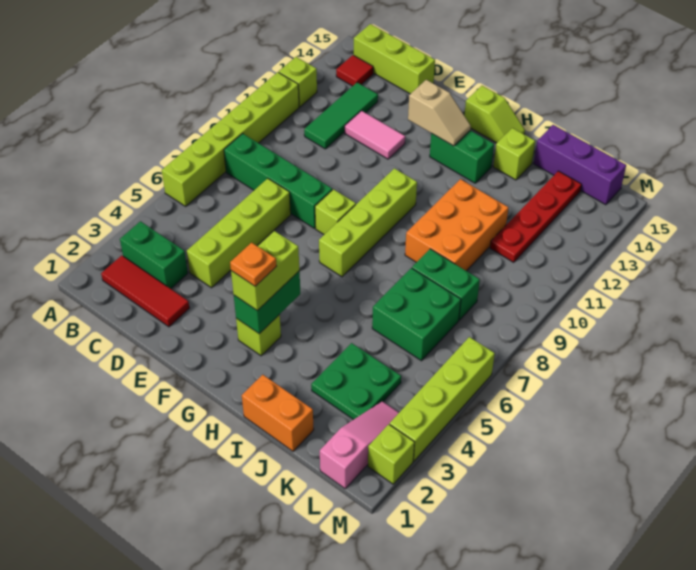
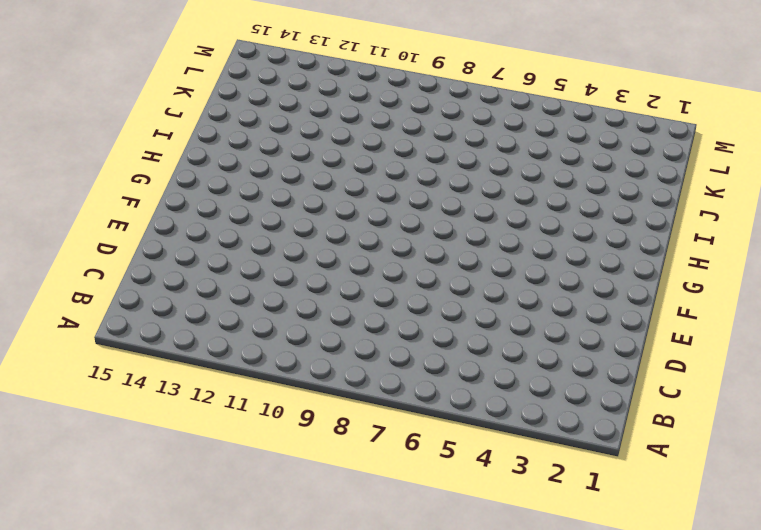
none -> lime 1x6 brick [162,72,299,206]
none -> lime 1x1 brick [279,57,317,107]
none -> red 1x3 tile [101,256,189,327]
none -> green 1x2 brick [120,221,188,289]

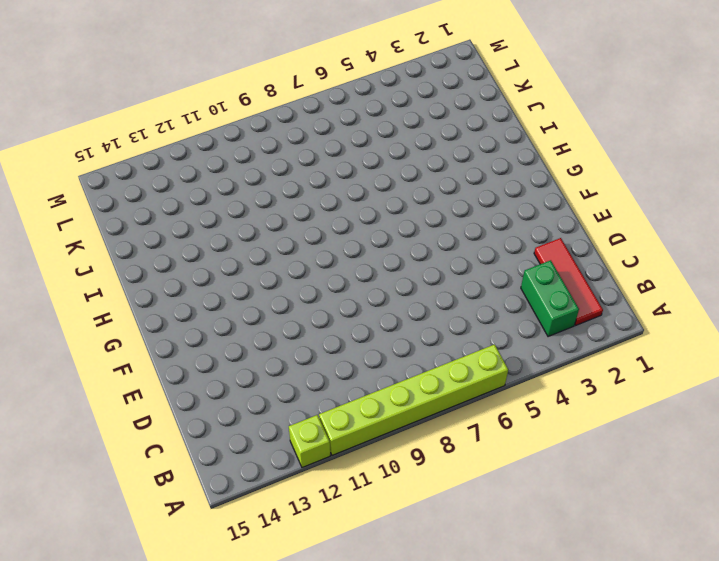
none -> green 1x4 brick [224,134,332,228]
none -> red 1x1 tile [336,55,373,86]
none -> lime 1x3 brick [354,24,435,94]
none -> green 1x3 tile [304,83,378,149]

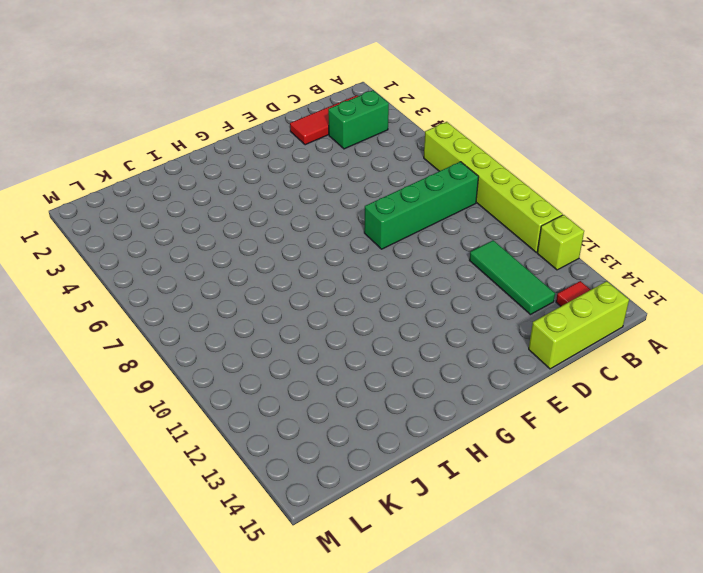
none -> lime 1x4 brick [187,178,291,288]
none -> pink 1x2 tile [345,111,405,159]
none -> lime 1x1 brick [315,189,356,234]
none -> lime 1x1 brick [236,315,281,356]

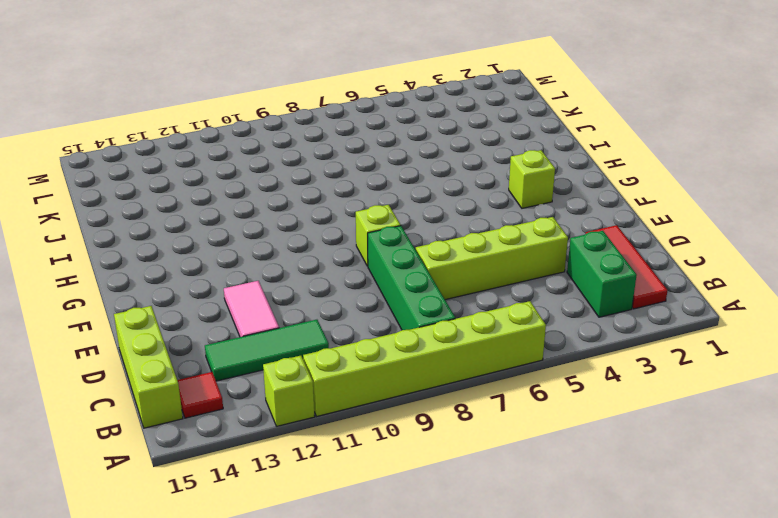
none -> lime 1x4 brick [319,168,417,277]
none -> green 1x2 brick [430,130,494,183]
none -> lime 1x2 slope [464,86,525,143]
none -> orange 1x2 brick [242,375,314,451]

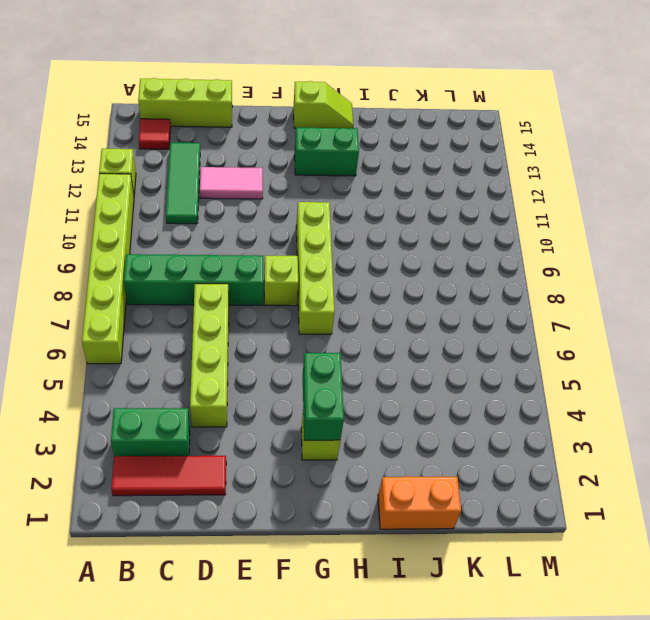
none -> orange 2x3 brick [405,179,508,271]
none -> lime 1x1 brick [493,128,535,180]
none -> green 2x2 plate [311,343,401,420]
none -> green 2x2 brick [372,268,461,361]

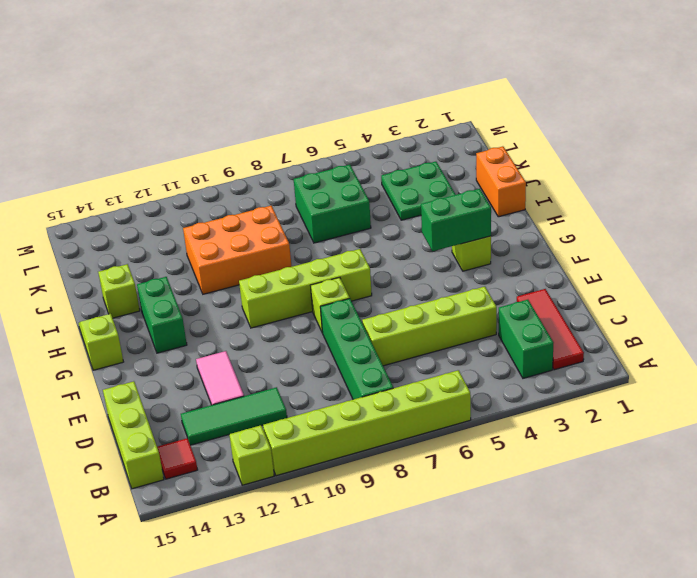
none -> green 1x2 brick [412,249,480,320]
none -> purple 1x3 brick [534,125,626,205]
none -> red 1x4 plate [490,171,582,262]
none -> pink 1x3 slope [320,401,399,489]

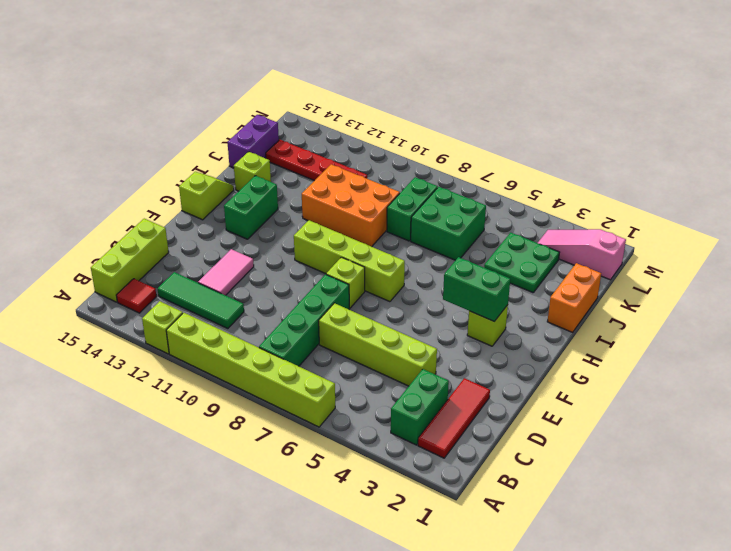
purple 1x2 brick [227,115,279,168] -> purple 1x3 brick [534,125,626,205]
none -> lime 1x1 brick [368,424,415,484]
none -> lime 1x4 brick [390,337,495,461]
none -> tan 1x2 slope [408,80,471,146]
none -> lime 1x2 brick [231,231,299,311]

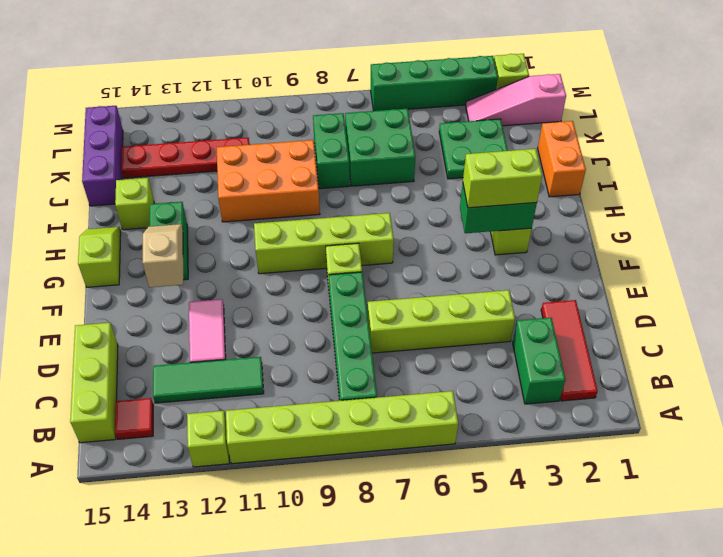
green 1x4 brick [371,56,498,111] -> lime 1x4 brick [390,337,495,461]
none -> orange 1x1 plate [230,243,277,286]

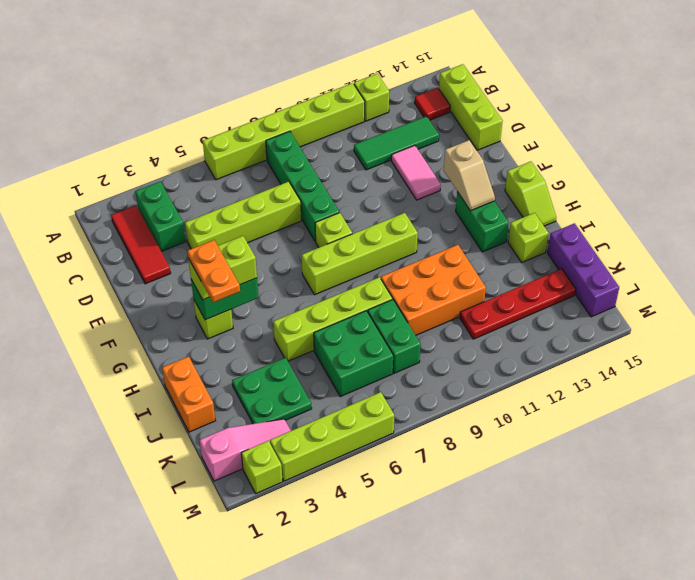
orange 1x2 plate [187,240,240,303] -> orange 1x1 plate [230,243,277,286]
lime 1x4 brick [273,277,393,361] -> none

